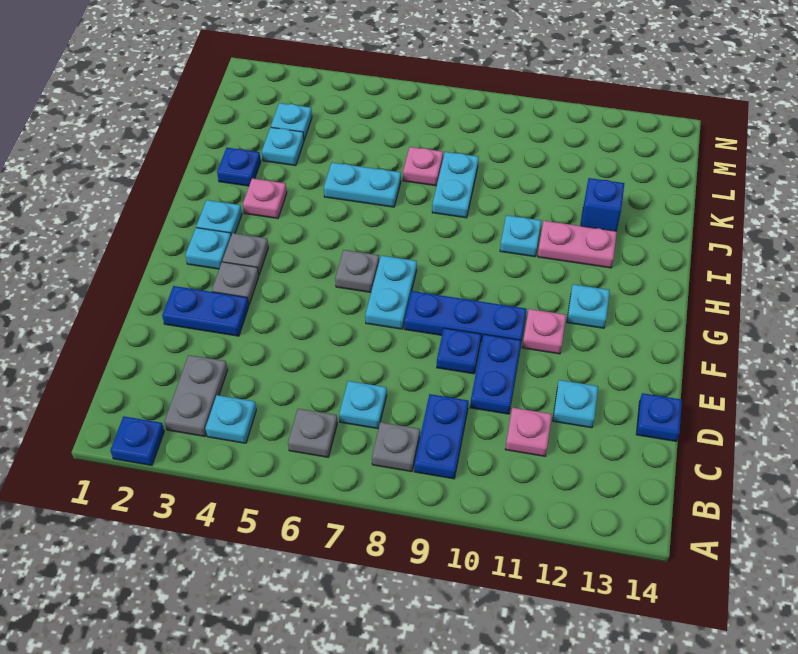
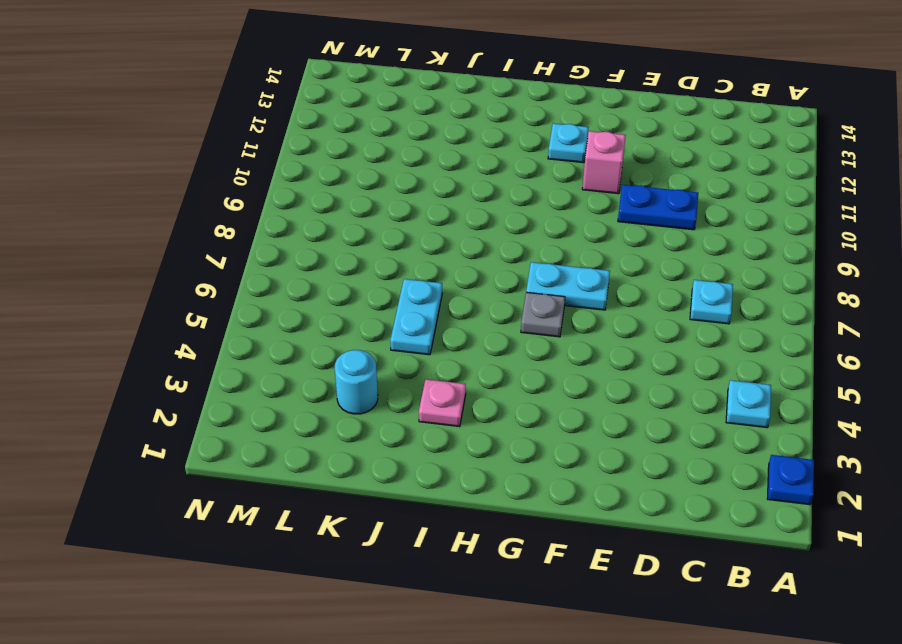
pink 1x1 brick [582,131,626,194] -> pink 1x1 plate [522,309,566,354]
cyan 1x1 round brick [335,350,378,414] -> cyan 1x1 plate [262,127,304,166]
none -> grey 1x2 plate [165,355,228,436]
none -> grey 1x1 plate [288,409,337,457]
none -> grey 1x1 plate [372,422,420,472]
none -> blue 1x2 plate [414,394,468,479]

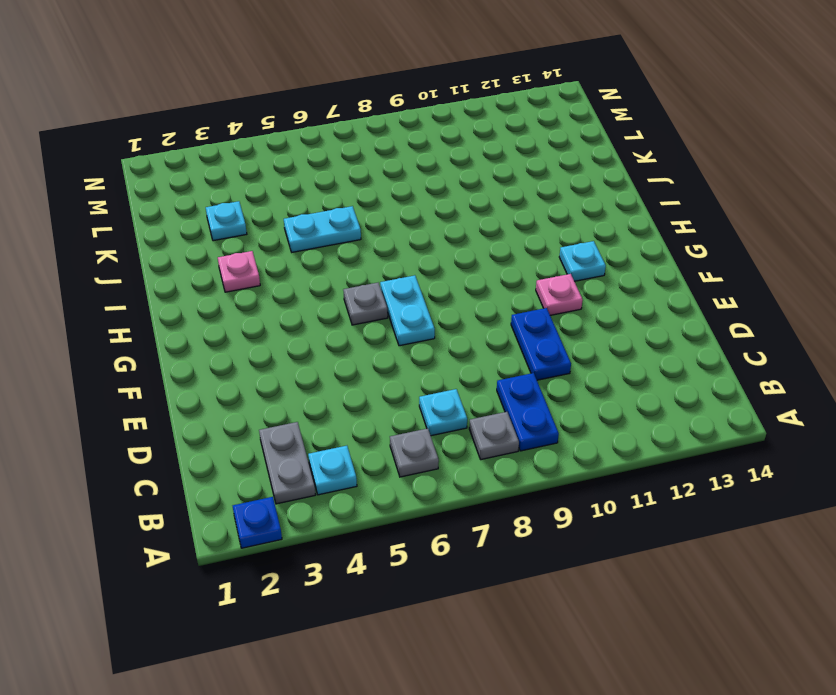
none -> pink 1x1 plate [505,408,552,456]
none -> cyan 1x1 plate [553,380,598,428]
none -> blue 1x1 plate [636,393,682,441]
none -> blue 1x2 plate [162,286,249,336]

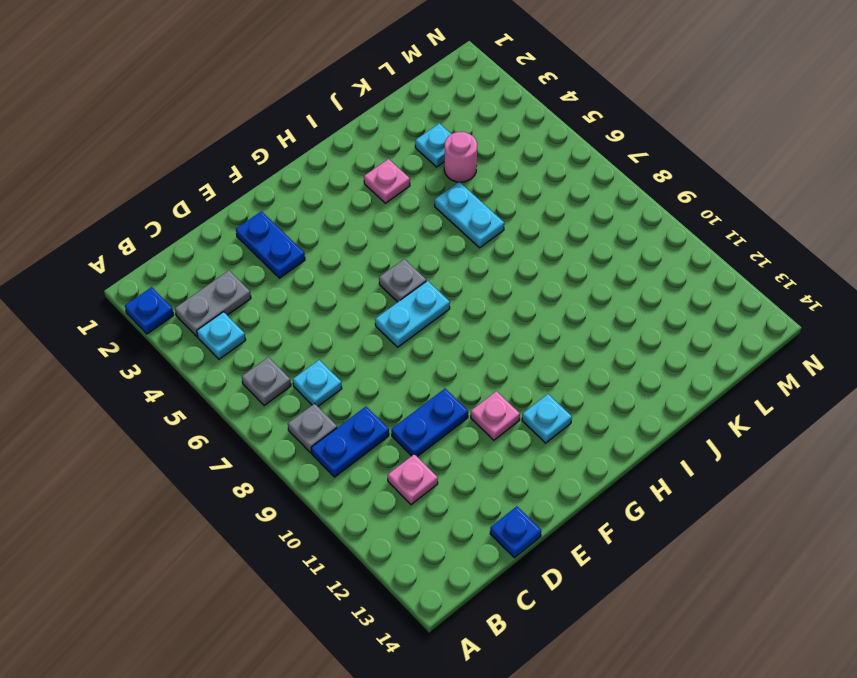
pink 1x1 round brick [444,132,477,182] -> none
none -> cyan 1x1 plate [553,380,598,428]
none -> blue 1x1 plate [437,328,481,374]
none -> grey 1x1 plate [212,262,259,305]
none -> blue 1x3 plate [404,291,527,342]

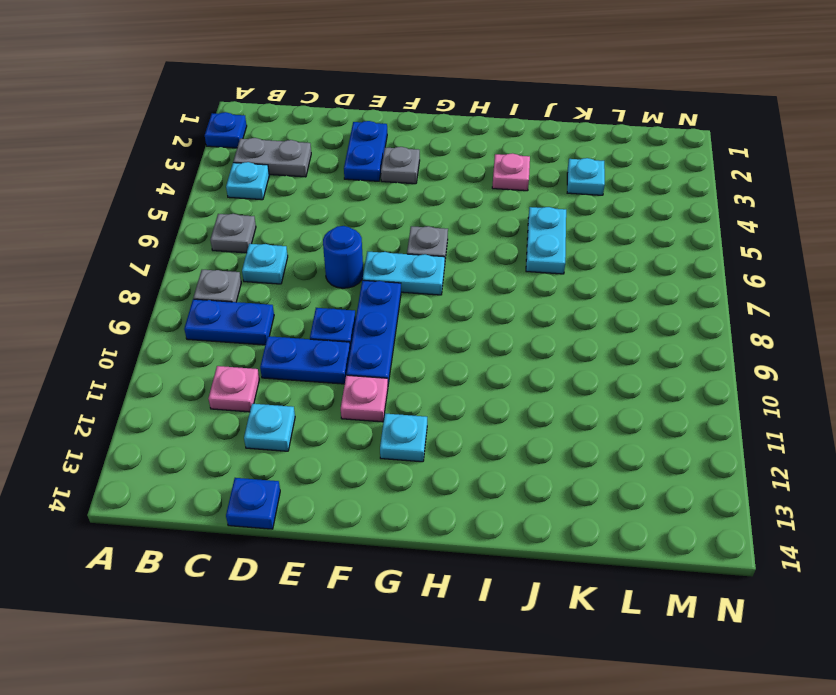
blue 1x1 round brick [323,226,363,288] -> none
none -> cyan 1x1 plate [185,228,231,269]
none -> grey 1x1 plate [222,233,268,274]
none -> cyan 1x1 plate [196,200,242,235]
none -> cyan 1x1 plate [500,215,541,257]

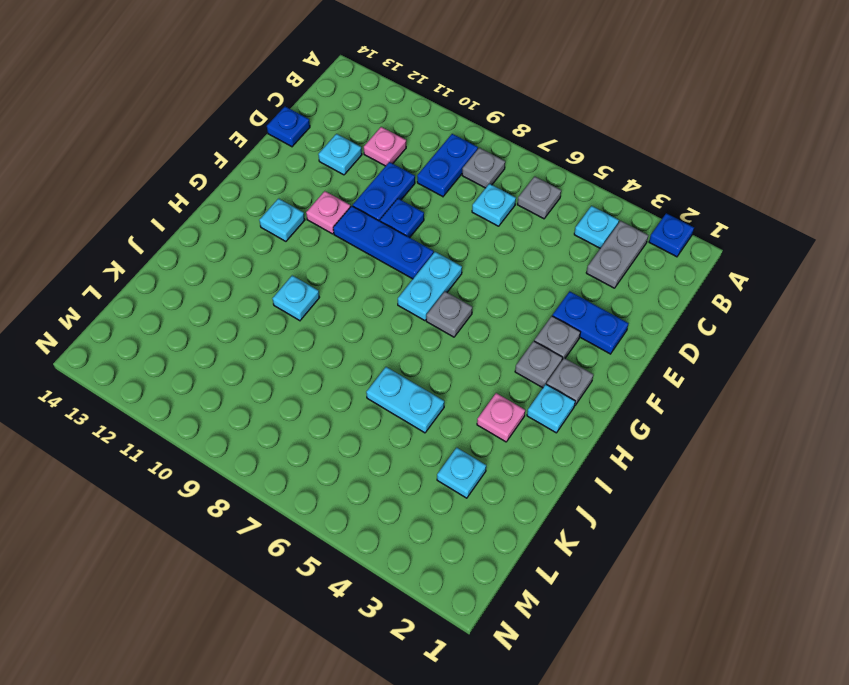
grey 1x1 plate [547,358,593,406] -> cyan 1x1 plate [185,228,231,269]
none -> pink 1x2 plate [538,221,617,268]
none -> blue 1x1 plate [217,148,261,186]
none -> cyan 1x2 plate [432,152,479,218]
none -> blue 1x1 brick [581,178,624,231]

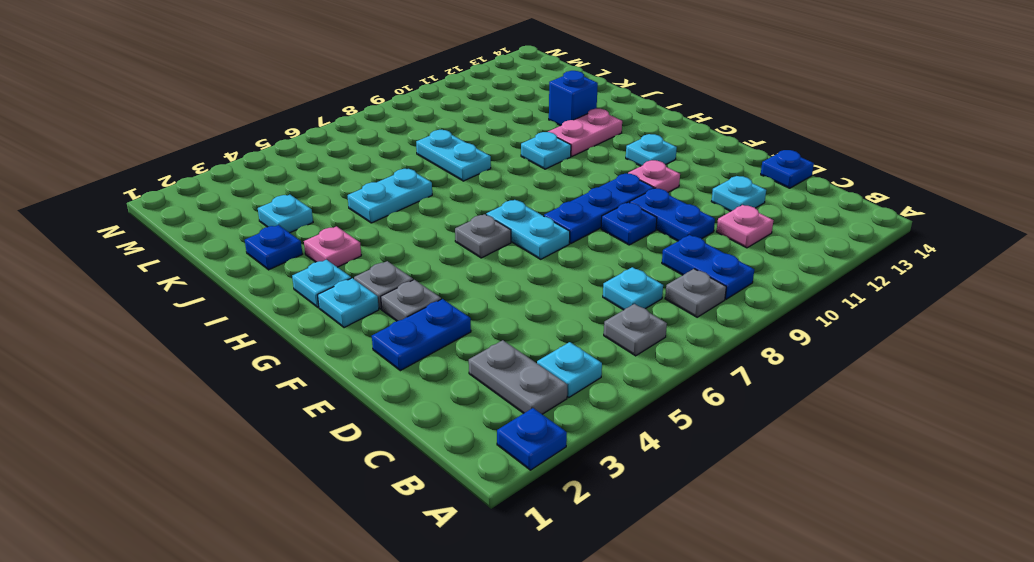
none -> pink 1x1 plate [403,147,443,186]
none -> cyan 1x1 plate [271,103,312,140]

